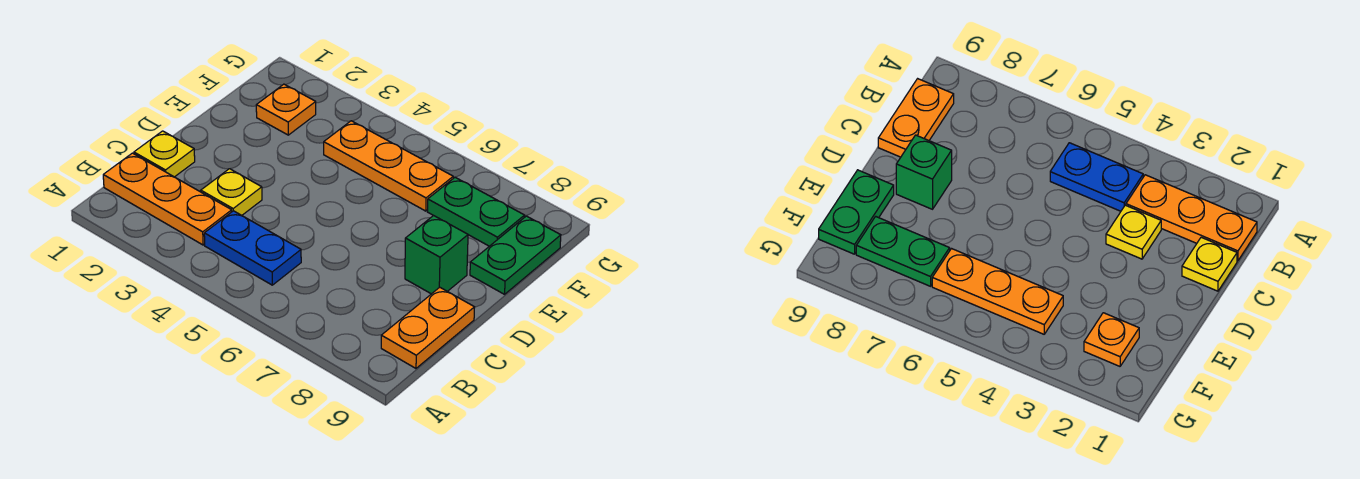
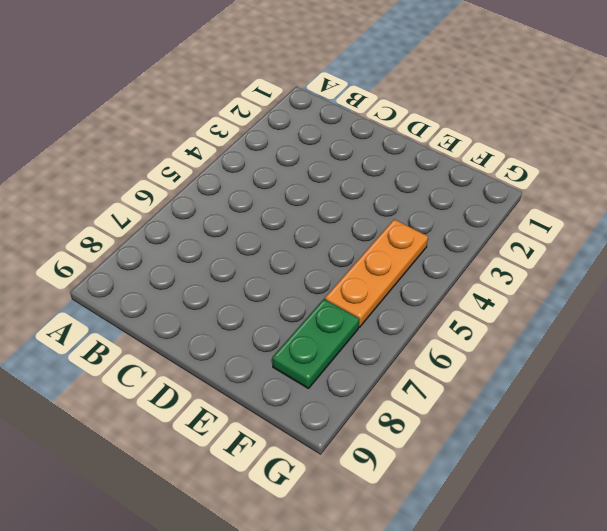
none -> orange 1x3 plate [103,153,232,245]
none -> blue 1x2 plate [204,211,301,285]

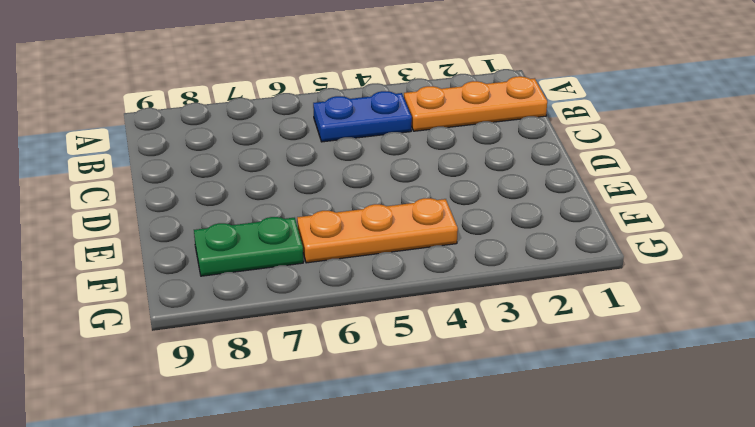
none -> orange 1x2 plate [381,287,475,368]
none -> yellow 1x1 plate [134,131,195,177]

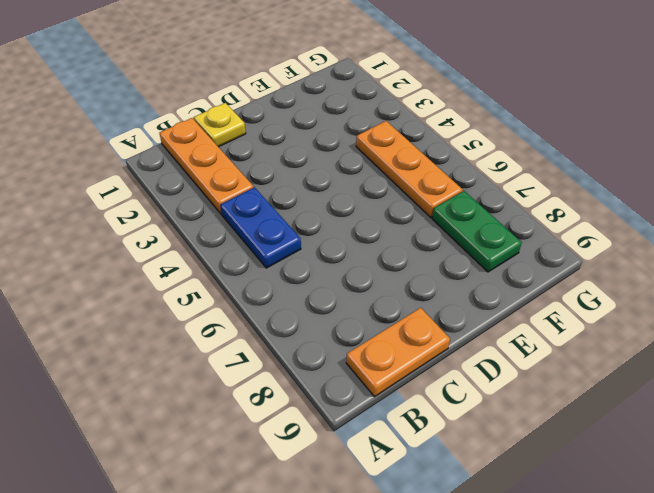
none -> yellow 1x1 plate [201,169,262,216]
none -> green 1x1 brick [405,216,468,294]

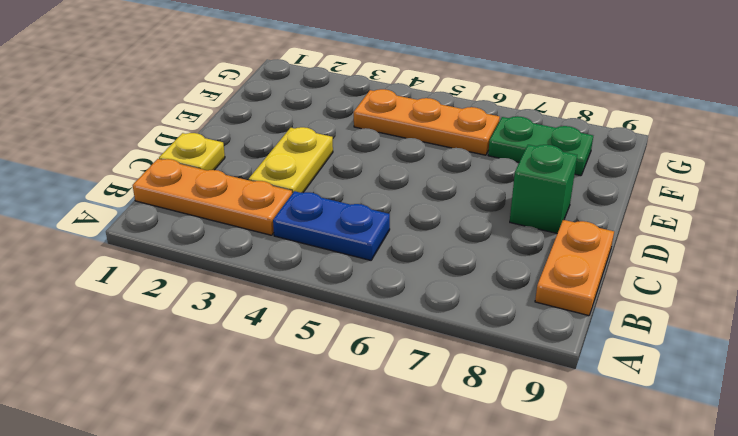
yellow 1x2 plate [249,127,333,194] -> yellow 1x1 plate [201,169,262,216]
none -> green 1x2 plate [470,216,561,294]
none -> orange 1x1 plate [256,84,316,135]

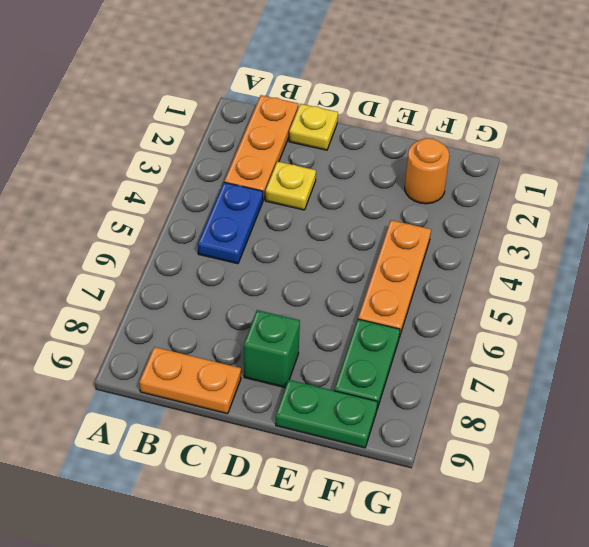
orange 1x1 round brick [405,138,449,204] -> orange 1x1 plate [256,84,316,135]

